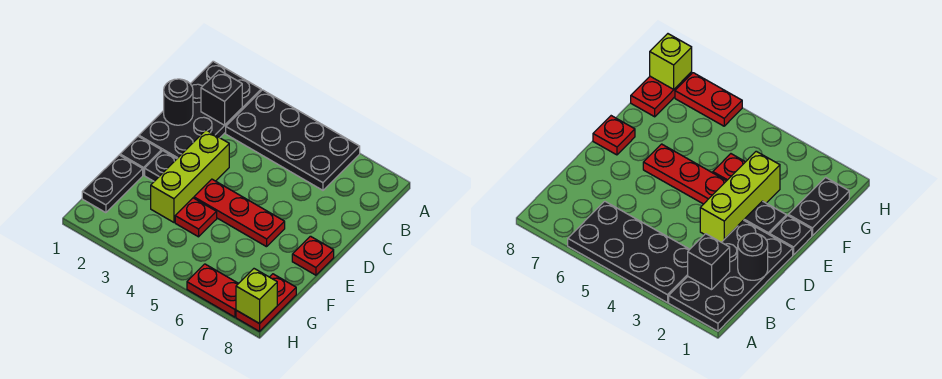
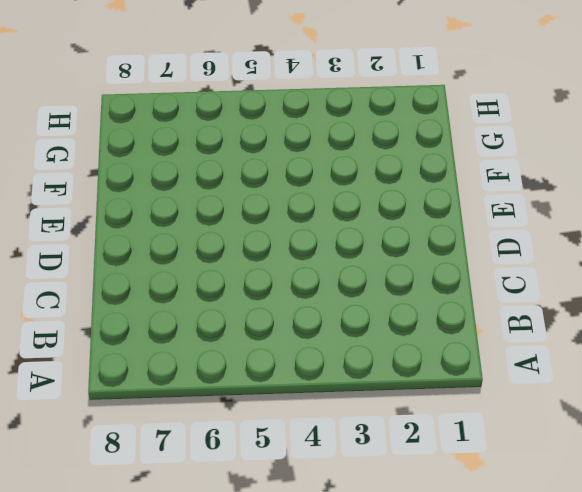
none -> black 2x4 plate [139,61,261,159]
none -> black 2x4 plate [226,90,360,190]
none -> lime 1x3 brick [151,130,229,222]

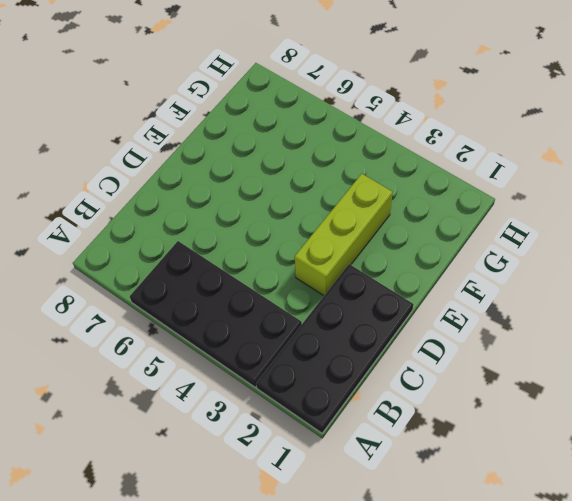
none -> black 1x1 plate [120,136,161,175]
none -> black 1x1 plate [145,151,176,181]
none -> red 1x3 plate [194,179,285,247]

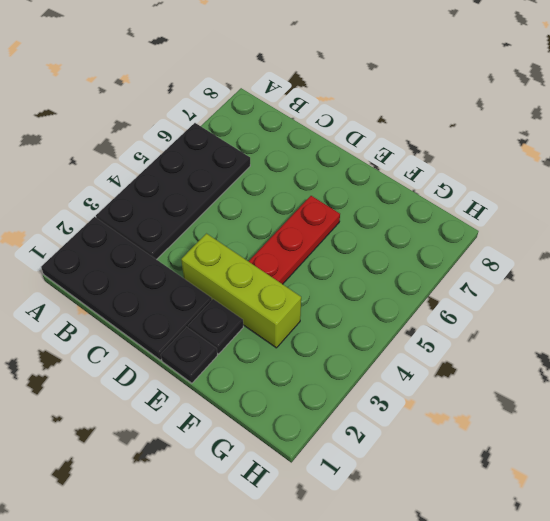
none -> red 1x1 plate [292,236,334,275]
none -> black 1x2 plate [82,155,143,213]
none -> red 1x1 plate [175,198,217,237]

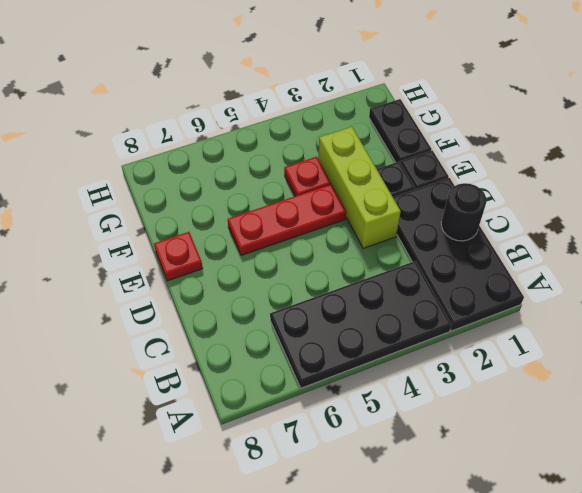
none -> red 1x2 plate [236,274,296,331]
none -> red 1x2 plate [187,264,239,317]
none -> black 1x1 brick [201,70,242,125]

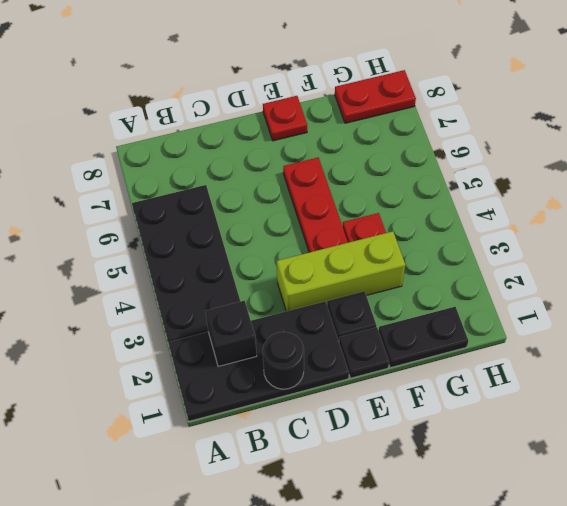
none -> red 1x2 plate [187,264,239,317]
none -> lime 1x1 brick [236,269,277,324]

